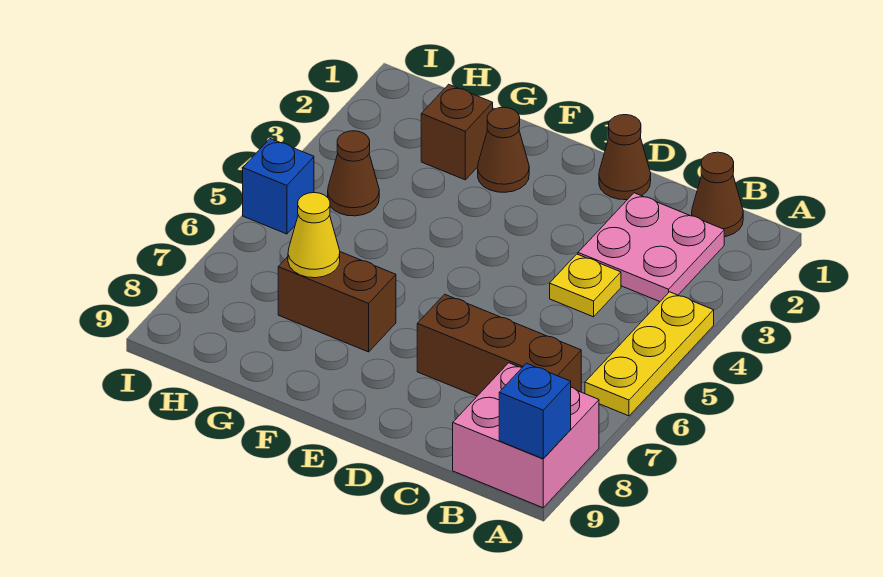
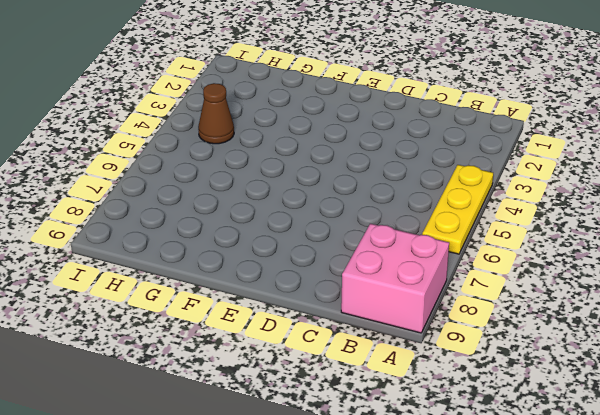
none -> brown 1x1 cone [692,152,743,237]
none -> pink 2x2 plate [578,193,724,302]
none -> brown 1x3 brick [417,294,581,396]

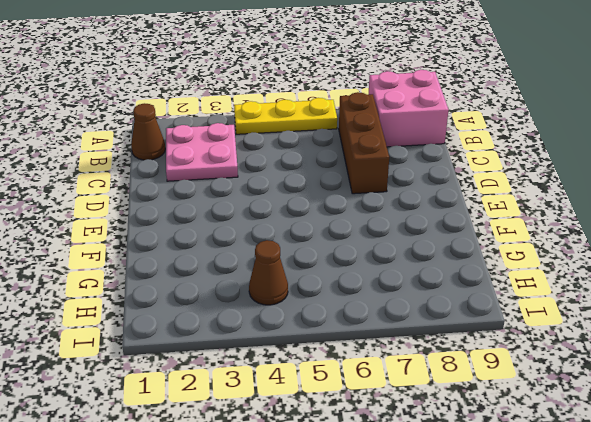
none -> yellow 1x1 plate [550,254,621,317]
none -> brown 1x1 cone [599,115,651,200]
none -> brown 1x1 cone [478,107,529,192]

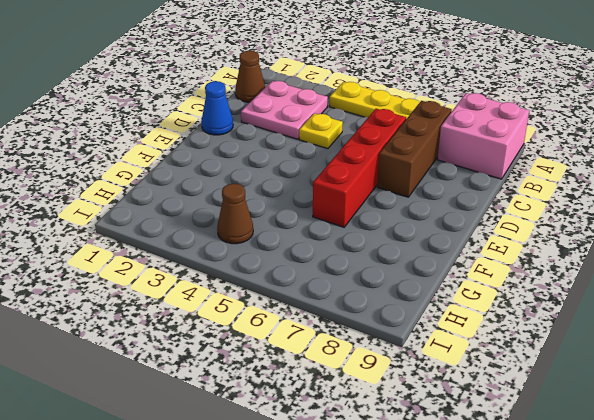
red 1x4 brick [313,109,406,227] -> none
blue 1x1 cone [201,81,233,135] -> brown 1x1 cone [599,115,651,200]
none -> brown 1x1 cone [478,107,529,192]
none -> brown 1x2 brick [278,252,396,352]
none -> brown 1x1 brick [421,84,493,180]

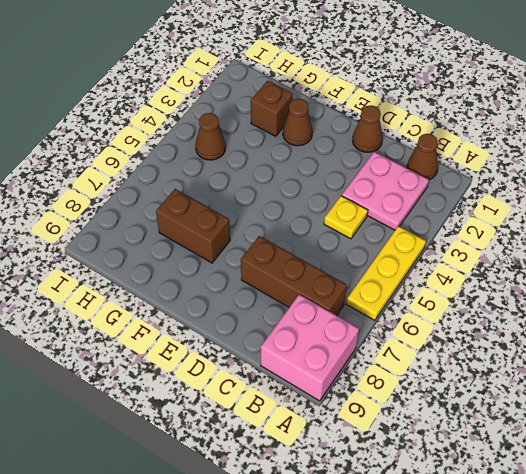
none -> blue 1x1 brick [243,139,314,234]
none -> blue 1x1 brick [499,363,571,459]
none -> yellow 1x1 cone [288,193,340,278]

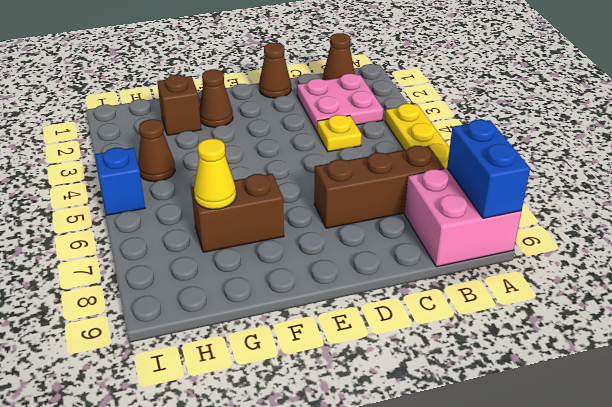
blue 1x2 brick [447,120,530,218] -> blue 1x1 brick [499,363,571,459]

